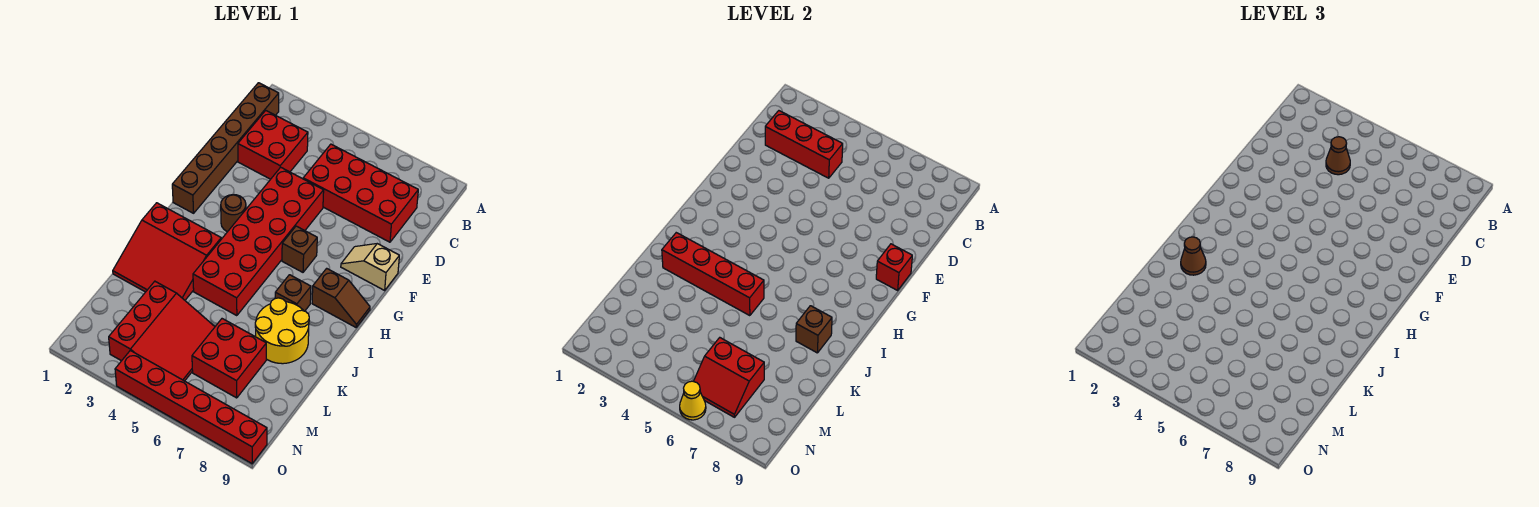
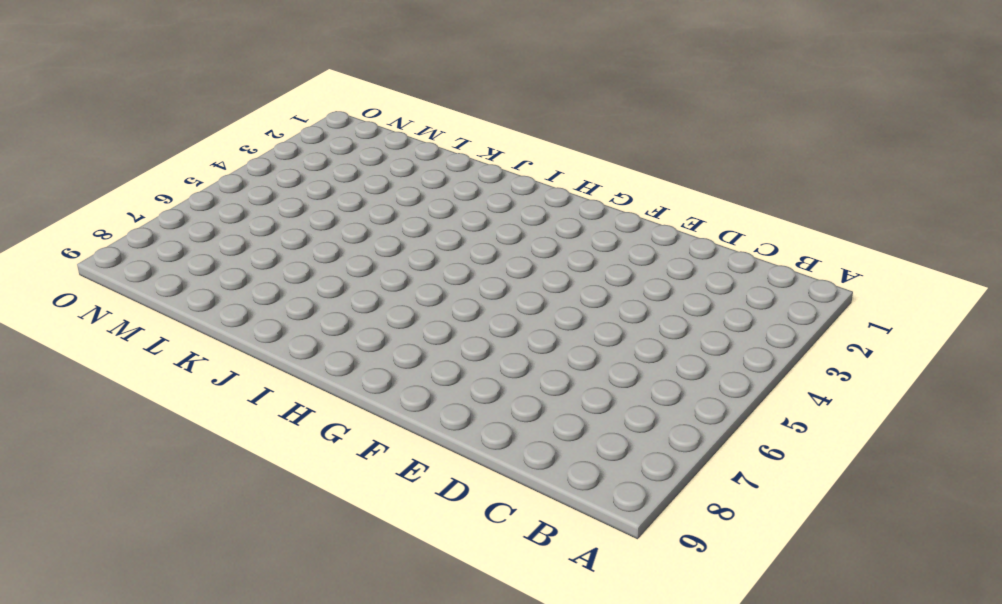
none -> brown 1x6 brick [172,83,279,213]
none -> red 2x2 brick [238,111,308,179]
none -> red 2x4 brick [303,144,418,242]

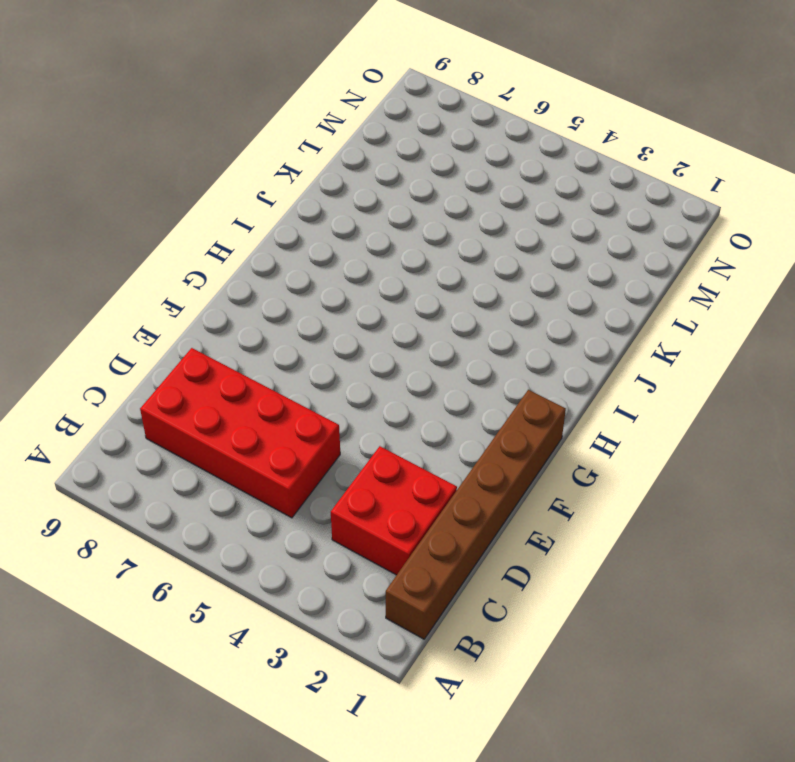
none -> red 2x6 brick [193,167,324,316]
none -> tan 1x2 slope [341,244,399,290]
none -> brown 1x1 round brick [221,195,246,232]

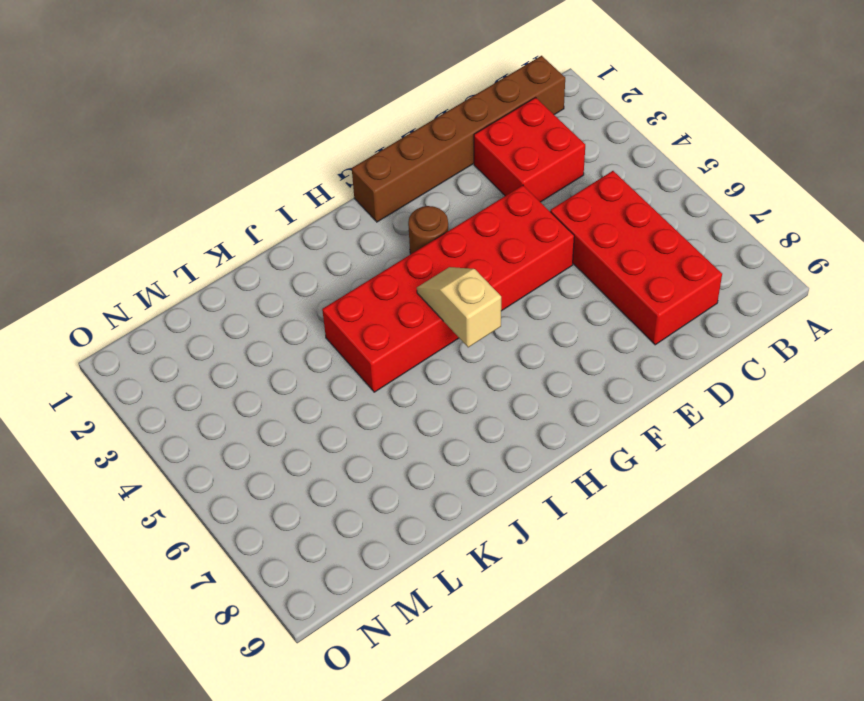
tan 1x2 slope [417,267,501,347] -> tan 1x2 slope moved to [341,244,399,290]
none -> brown 1x1 brick [282,226,317,272]
none -> brown 1x2 slope [312,268,370,327]
none -> red 3x3 slope [113,203,221,300]

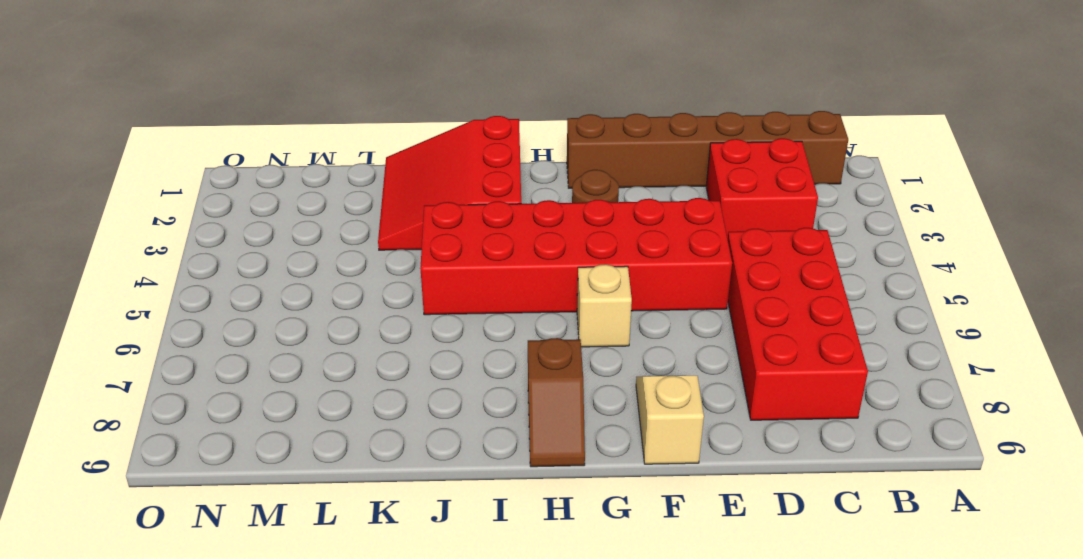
tan 1x1 brick [577,264,632,347] -> brown 1x1 brick [282,226,317,272]
none -> brown 1x1 brick [275,275,311,311]
none -> yellow 2x2 round brick [255,298,309,364]
none -> red 3x3 slope [109,281,215,381]

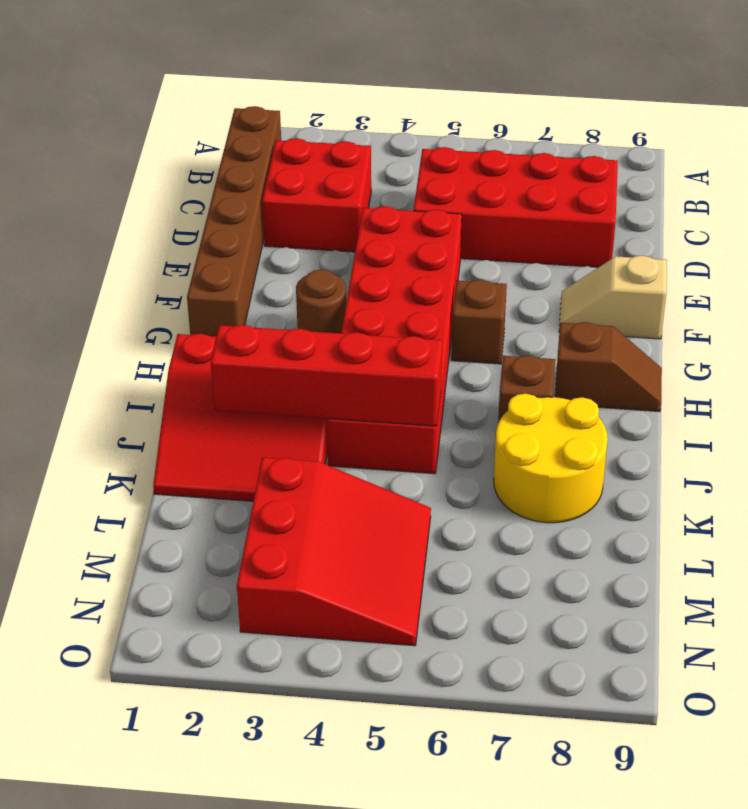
none -> red 2x2 brick [192,319,266,398]
none -> red 1x6 brick [115,350,267,464]
none -> red 1x3 brick [765,111,843,178]

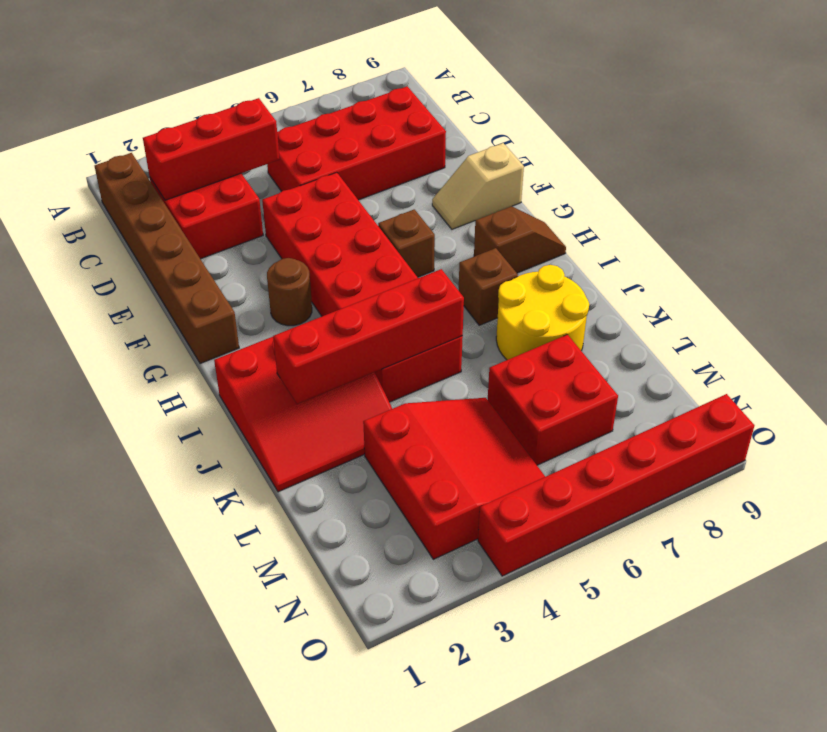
none -> red 1x1 brick [876,244,912,290]
none -> brown 1x1 brick [796,306,832,353]
none -> red 2x2 slope [693,338,764,417]

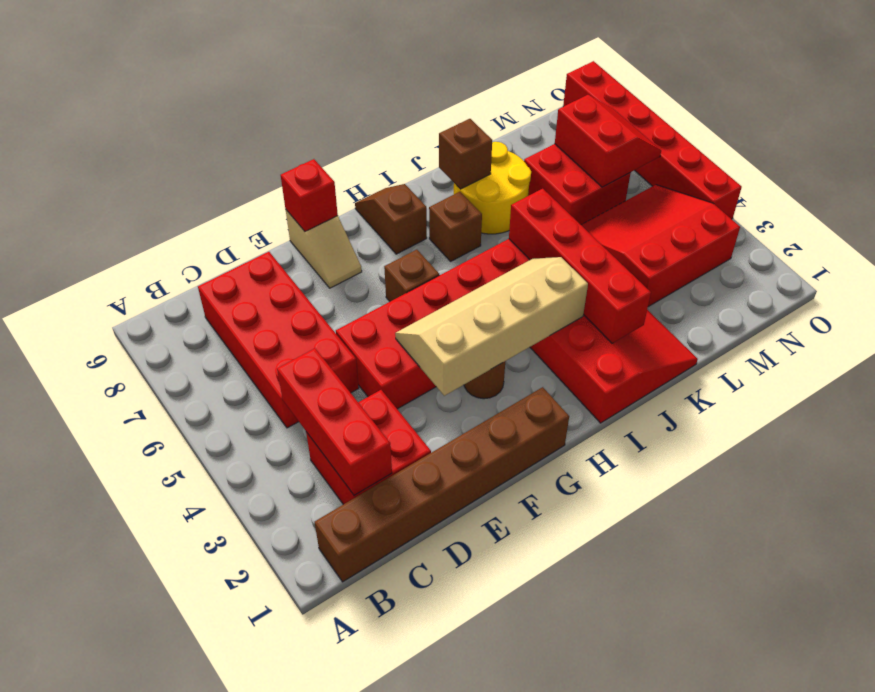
tan 2x4 slope [395,257,588,396] -> none
none -> yellow 1x1 cone [680,381,706,420]
none -> brown 1x1 cone [1326,137,1350,175]
none -> brown 1x1 cone [1181,237,1206,275]

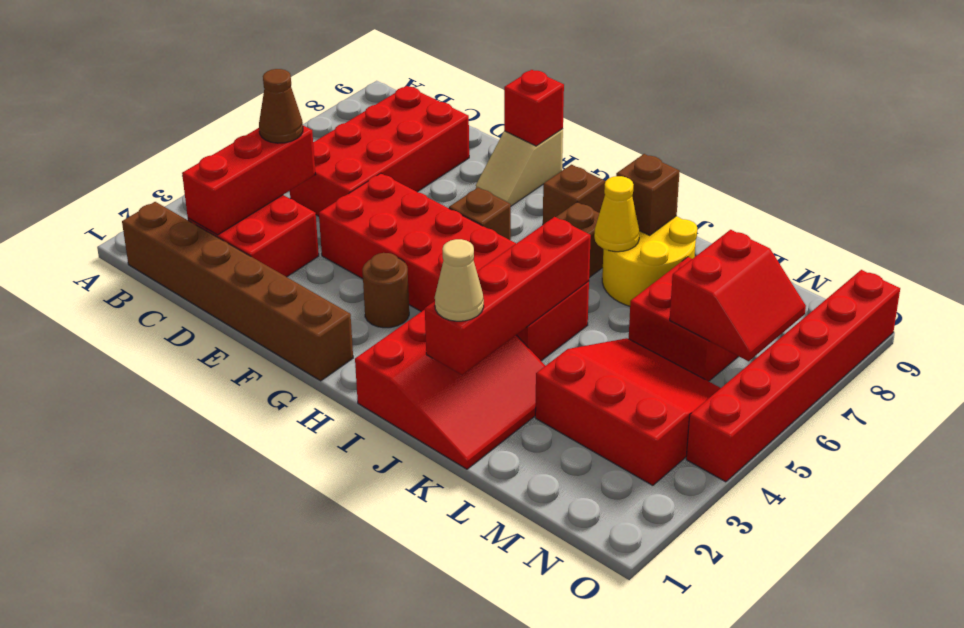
tan 1x1 cone [435,239,484,321] -> brown 1x1 cone [1181,237,1206,275]
yellow 1x1 cone [594,176,640,252] -> yellow 1x1 cone moved to [680,381,706,420]

